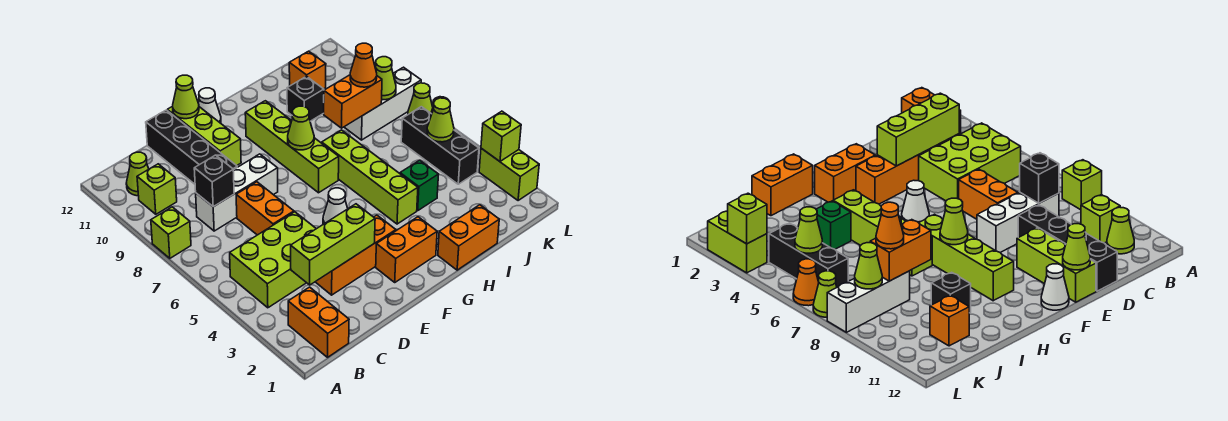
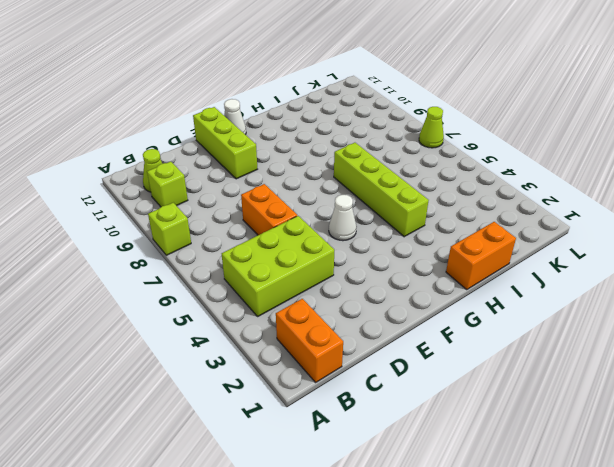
none -> white 1x3 brick [196,154,278,231]
none -> orange 1x3 brick [316,215,396,295]
none -> black 1x4 brick [146,110,237,184]
none -> orange 1x2 brick [376,217,437,282]

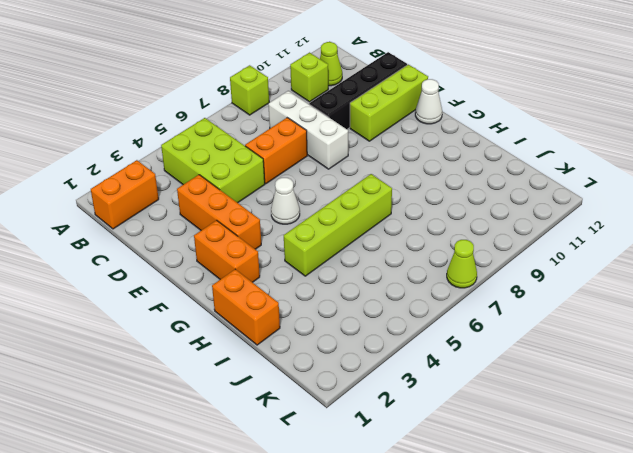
none -> lime 1x4 brick [245,101,339,193]
none -> green 1x1 brick [400,160,439,210]
none -> black 1x1 brick [287,76,324,121]
none -> white 1x3 brick [344,67,421,140]

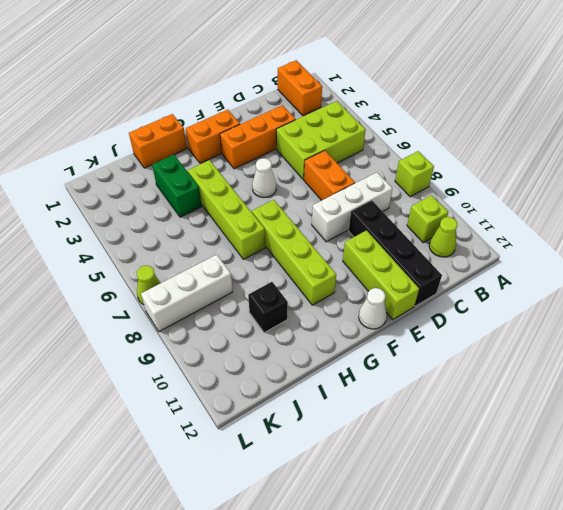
green 1x2 brick [152,155,202,217] -> green 1x1 brick [400,160,439,210]
none -> orange 1x1 brick [289,51,326,89]
none -> black 1x3 brick [401,107,479,184]
none -> lime 1x2 brick [479,148,539,201]
none -> orange 1x1 cone [793,259,819,306]

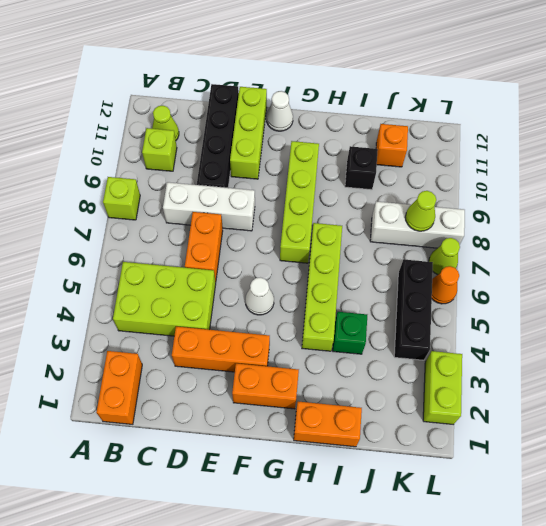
none -> lime 1x3 brick [291,204,375,285]
none -> black 1x1 brick [194,155,234,207]
none -> lime 1x1 cone [172,75,199,119]
none -> lime 1x1 cone [288,106,314,150]

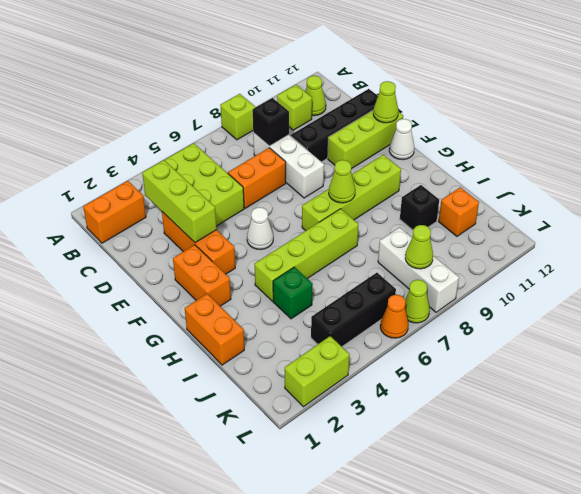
none -> orange 1x2 brick [324,75,382,128]
none -> lime 1x1 cone [427,98,454,142]
none -> lime 1x1 brick [481,111,521,161]
none -> orange 1x1 cone [350,43,377,87]

